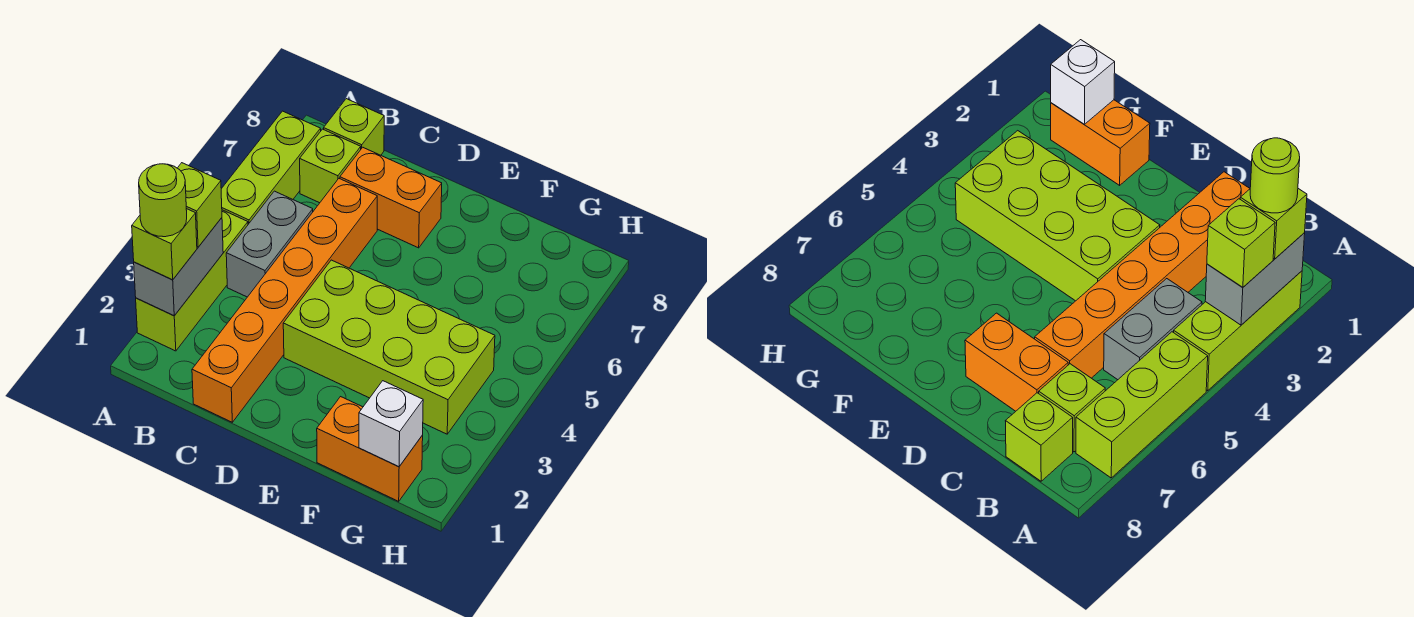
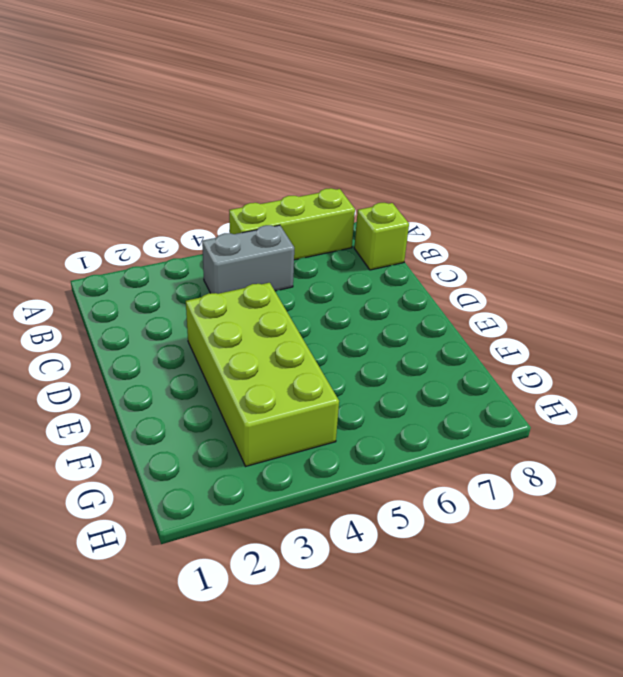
none -> lime 1x3 brick [136,210,248,351]
none -> lime 1x1 brick [300,129,361,203]
none -> orange 1x6 brick [192,179,377,422]

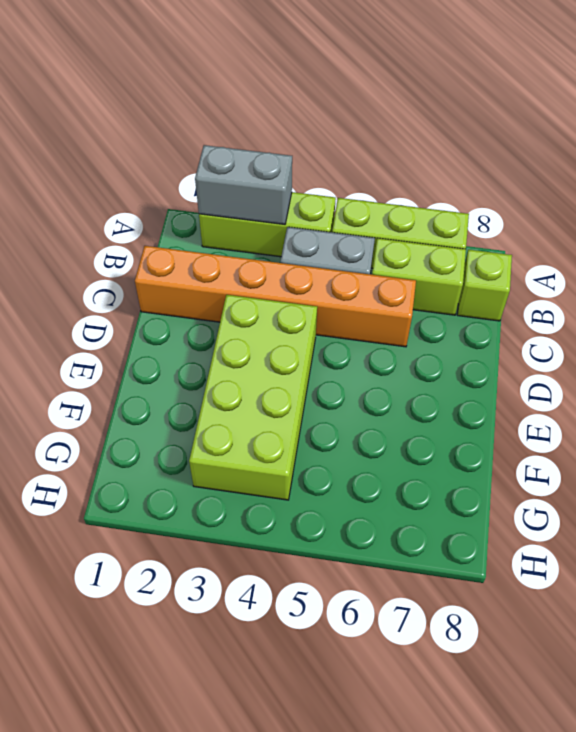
lime 1x2 brick [372,238,466,315] -> lime 1x1 brick [300,129,361,203]
none -> orange 1x2 brick [340,147,442,248]
none -> orange 1x2 brick [317,397,423,501]
none -> white 1x1 brick [359,381,423,467]

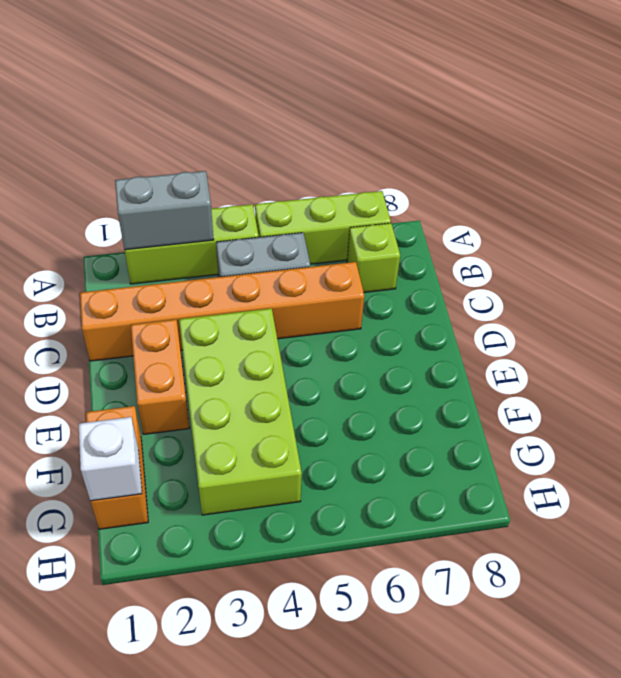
orange 1x2 brick [131,319,190,434] -> orange 1x2 brick moved to [340,147,442,248]
none -> lime 1x1 brick [324,99,384,155]
none -> lime 1x1 brick [132,209,197,280]
none -> lime 1x1 brick [178,163,222,247]

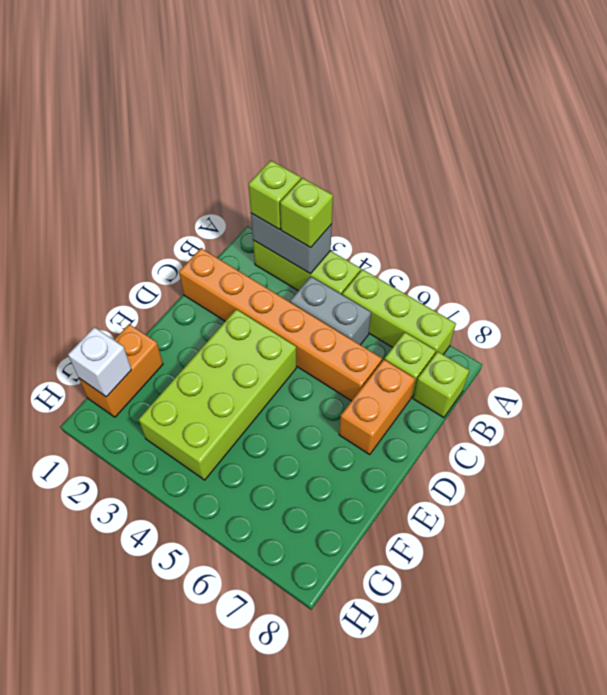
none -> lime 1x1 round brick [139,164,187,237]

